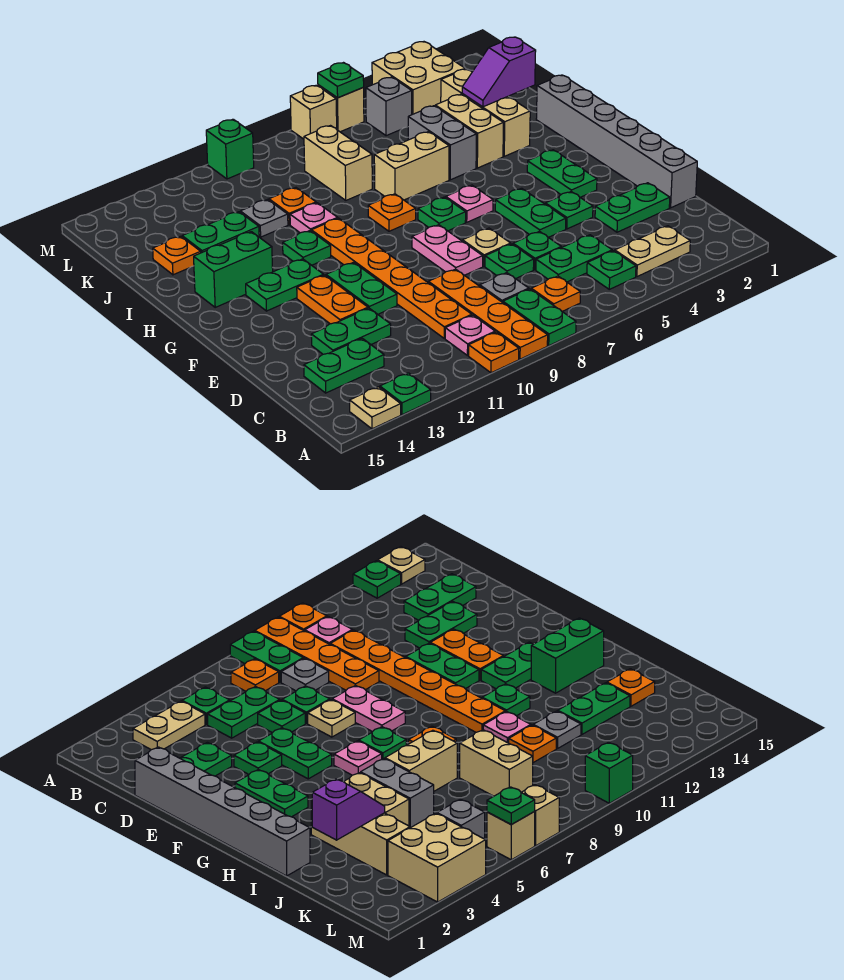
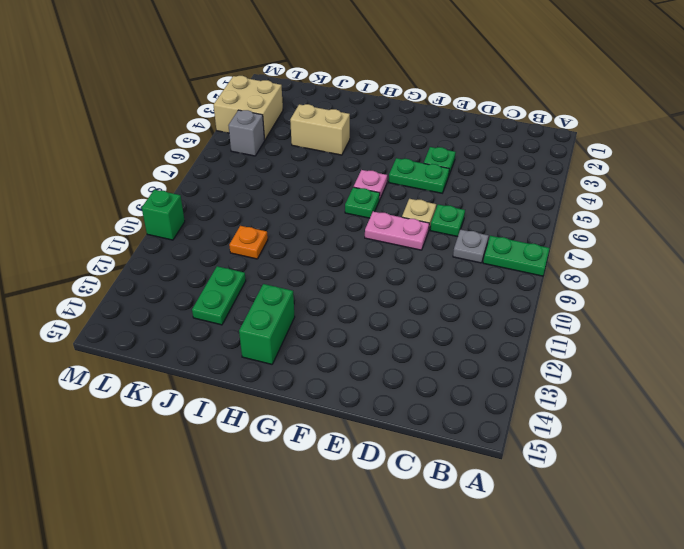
none -> orange 1x4 plate [428,269,548,359]
none -> orange 1x1 plate [469,332,519,373]
none -> green 1x1 plate [380,373,431,415]
none -> tan 1x1 plate [350,387,401,429]

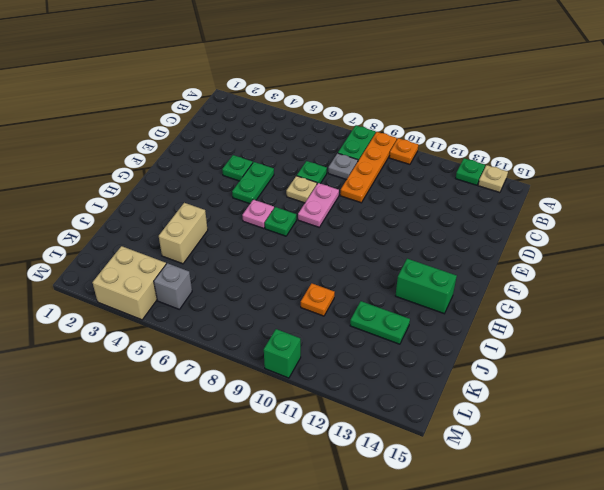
none -> tan 1x2 plate [615,226,690,277]
none -> green 1x1 plate [587,251,636,289]
none -> orange 1x1 plate [531,276,580,312]
none -> pink 1x1 plate [445,315,495,356]

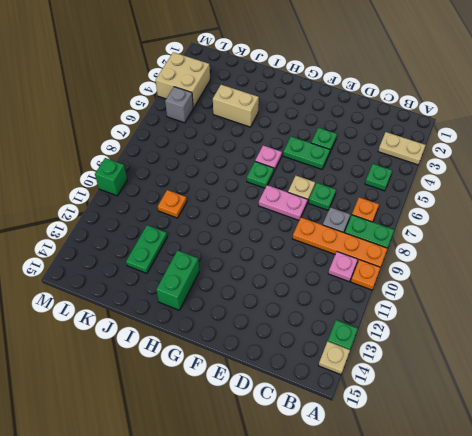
tan 1x2 plate [378,132,426,165] -> tan 1x2 plate turned to [615,226,690,277]
none -> green 1x2 plate [536,235,612,282]
none -> orange 1x6 plate [311,218,472,338]
none -> green 1x2 plate [304,338,384,393]
none -> grey 1x6 brick [536,75,697,208]

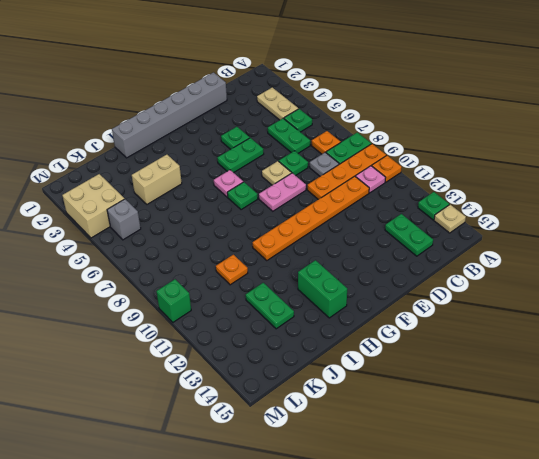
none -> green 1x2 plate [595,183,670,232]
none -> green 1x1 plate [513,231,561,270]
none -> green 1x2 plate [311,308,391,354]
none -> green 1x2 plate [326,262,397,314]

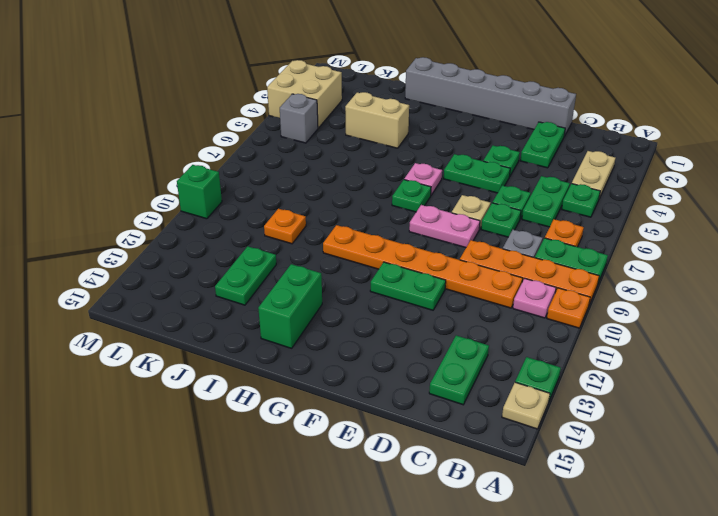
none -> green 1x2 plate [311,308,391,354]
none -> orange 1x2 plate [297,275,368,324]
none -> green 1x2 plate [527,150,597,197]
none -> green 1x2 plate [246,259,324,311]

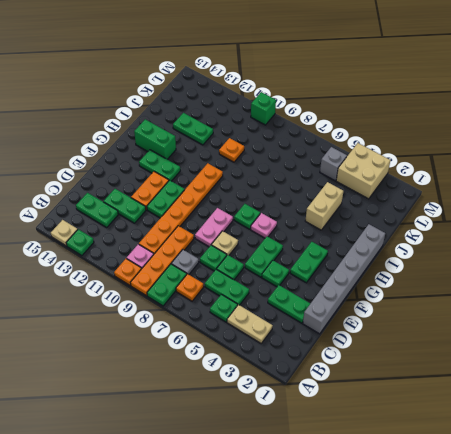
none -> orange 1x1 plate [368,194,416,231]
none -> green 1x1 plate [283,231,331,265]
none -> tan 1x3 brick [441,69,530,156]
none -> grey 1x2 brick [408,106,476,180]

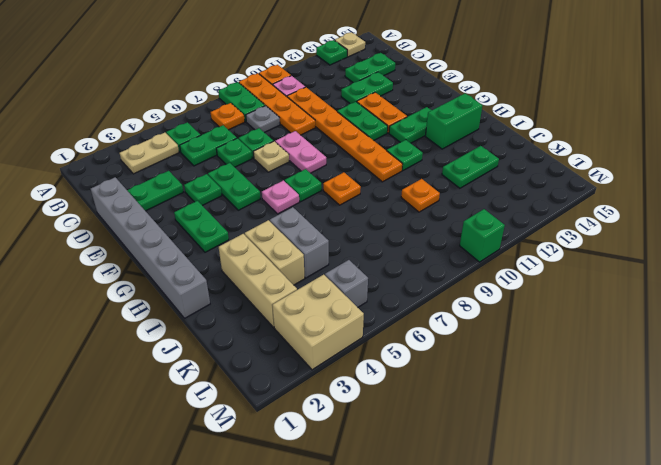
none -> tan 1x2 brick [374,132,449,200]
none -> pink 1x1 plate [290,203,338,233]
none -> tan 1x2 brick [304,126,372,200]
none -> grey 1x1 plate [240,200,288,237]

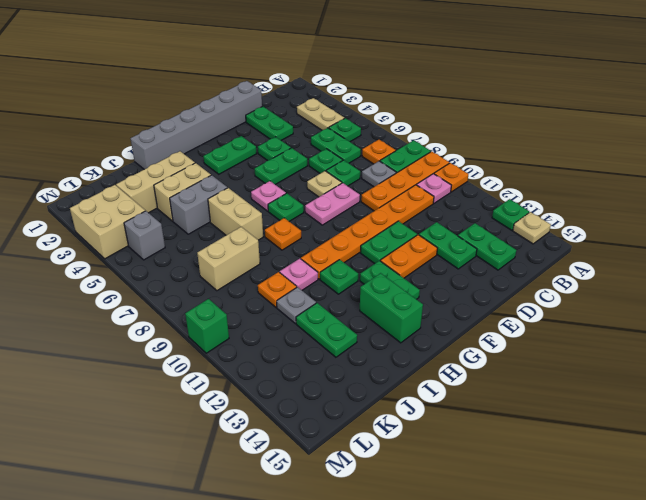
none -> orange 1x1 plate [153,236,201,275]
none -> tan 1x1 brick [318,85,364,132]
none -> tan 1x1 brick [290,85,337,139]
none -> purple 1x2 slope [462,37,536,107]

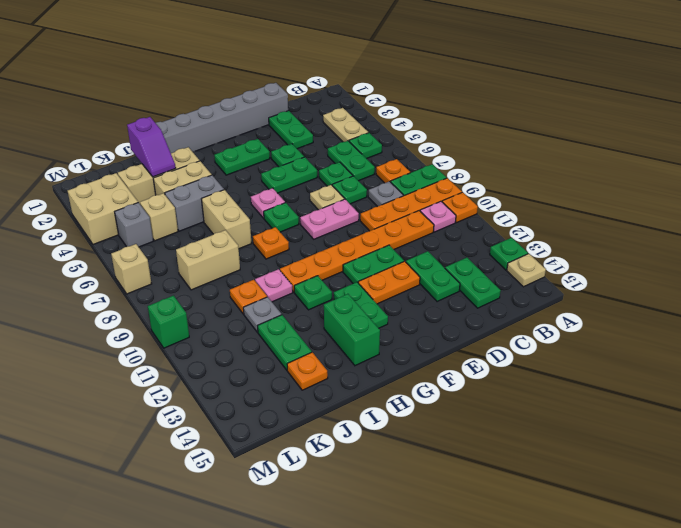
tan 1x1 brick [140,193,178,241] -> tan 1x1 brick moved to [318,85,364,132]
none -> green 1x1 plate [318,63,364,98]

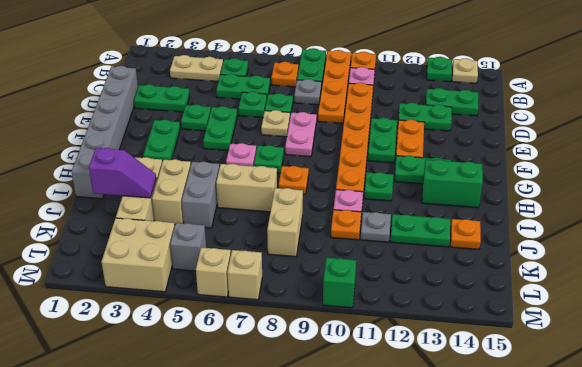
none -> green 1x1 plate [318,63,364,98]

